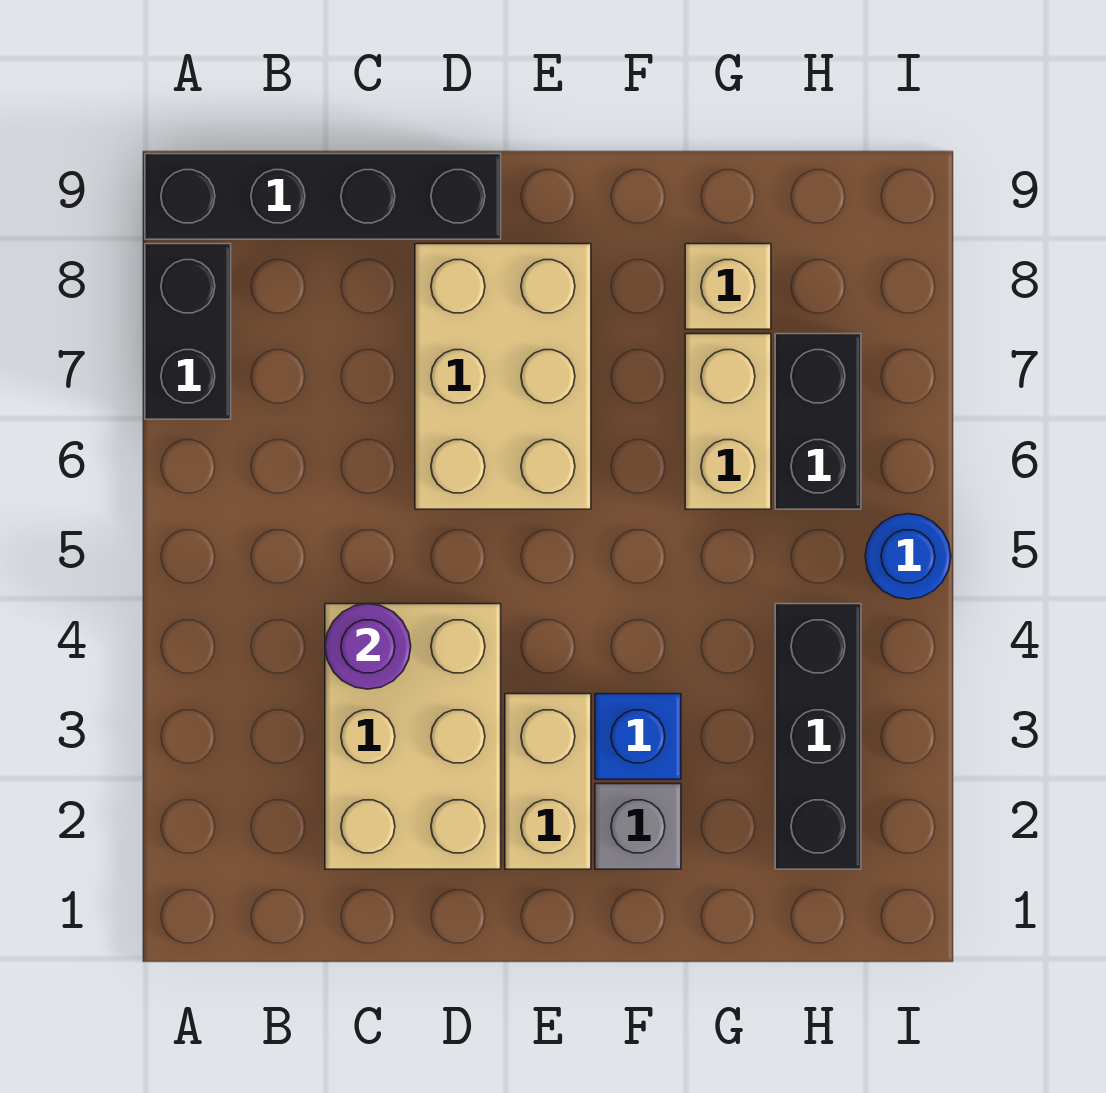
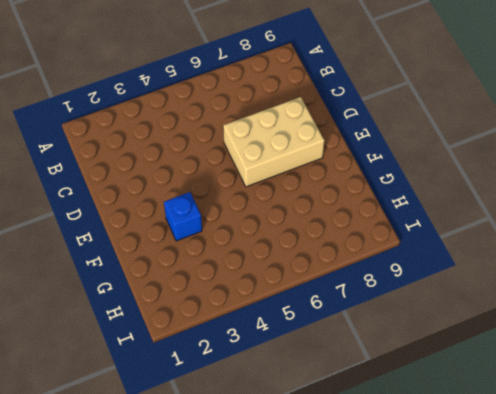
none -> black 1x2 brick [145,244,231,419]
none -> black 1x4 brick [145,154,501,239]
none -> tan 2x3 brick [325,604,501,869]

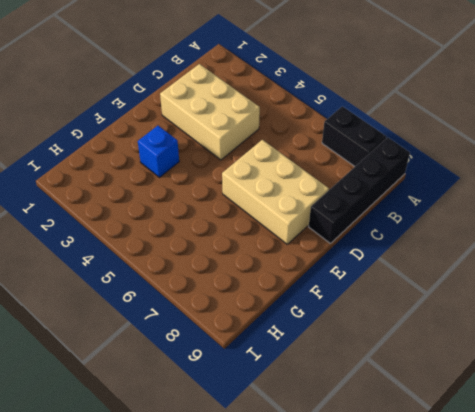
none -> tan 1x2 brick [505,694,591,869]
none -> grey 1x1 brick [595,784,681,869]
none -> tan 1x2 brick [685,334,771,509]

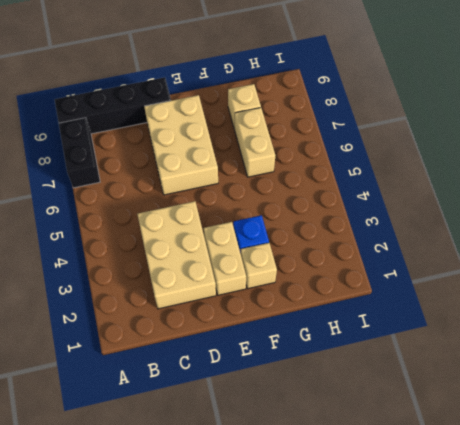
tan 1x1 brick [241,243,277,289] -> grey 1x1 brick [595,784,681,869]
none -> black 1x3 brick [775,604,861,869]
none -> black 1x2 brick [775,334,861,509]
none -> blue 1x1 round brick [865,514,951,599]

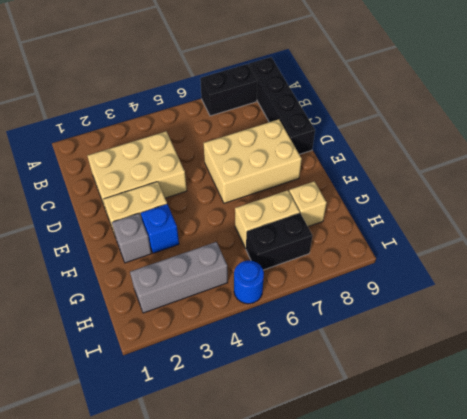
grey 1x3 brick [130,242,228,313] -> black 1x3 brick [775,604,861,869]
none -> purple 1x1 round brick [325,604,411,689]

